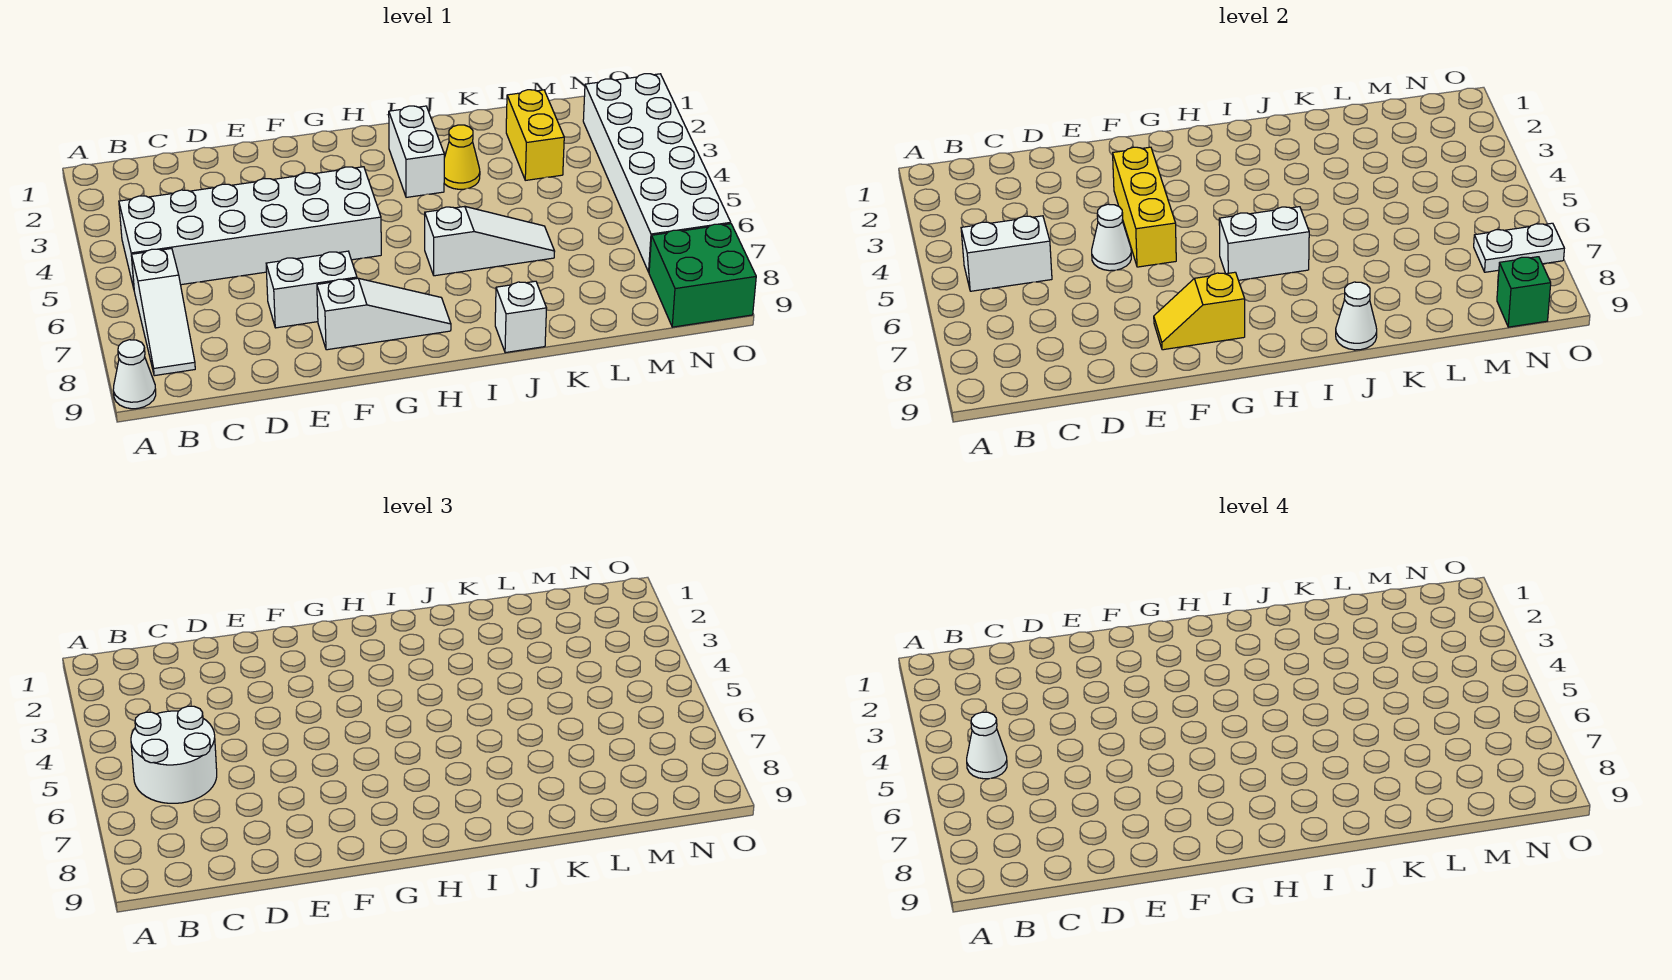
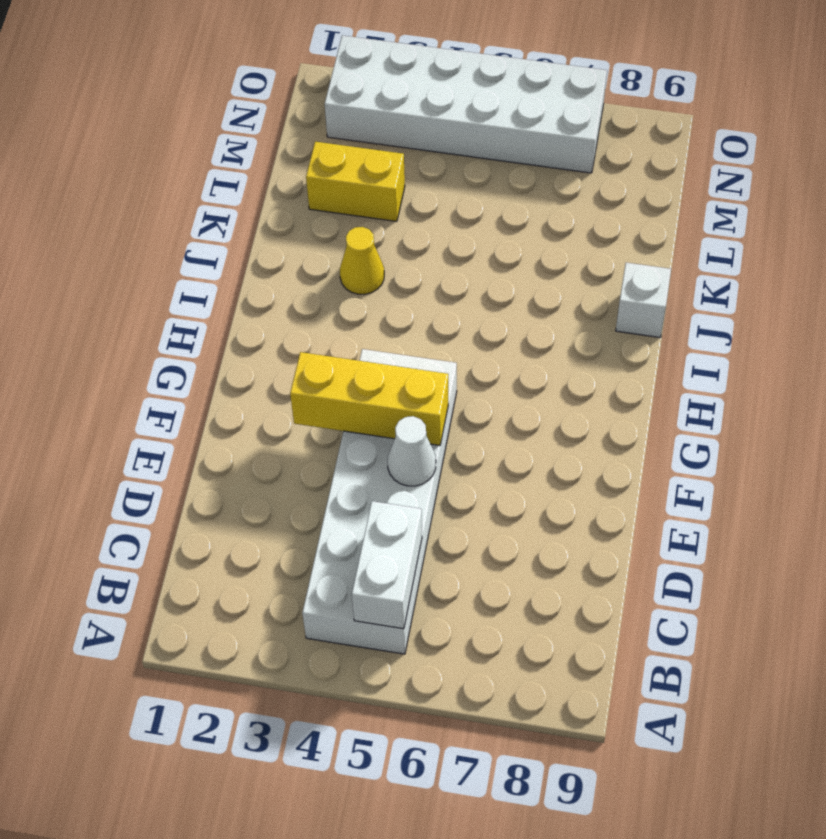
none -> white 1x1 cone [113,340,156,409]
none -> white 1x3 slope [132,249,195,376]
none -> white 1x2 brick [266,251,357,328]

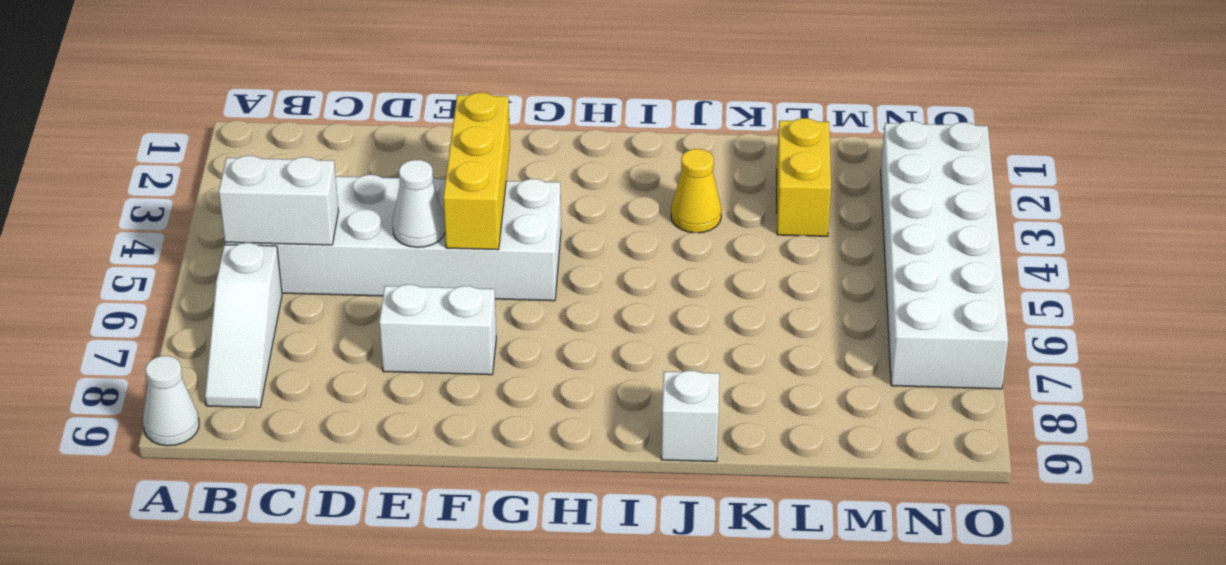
none -> white 1x3 slope [317,278,451,350]
none -> white 1x2 brick [389,106,444,197]
none -> white 1x3 slope [425,206,555,276]

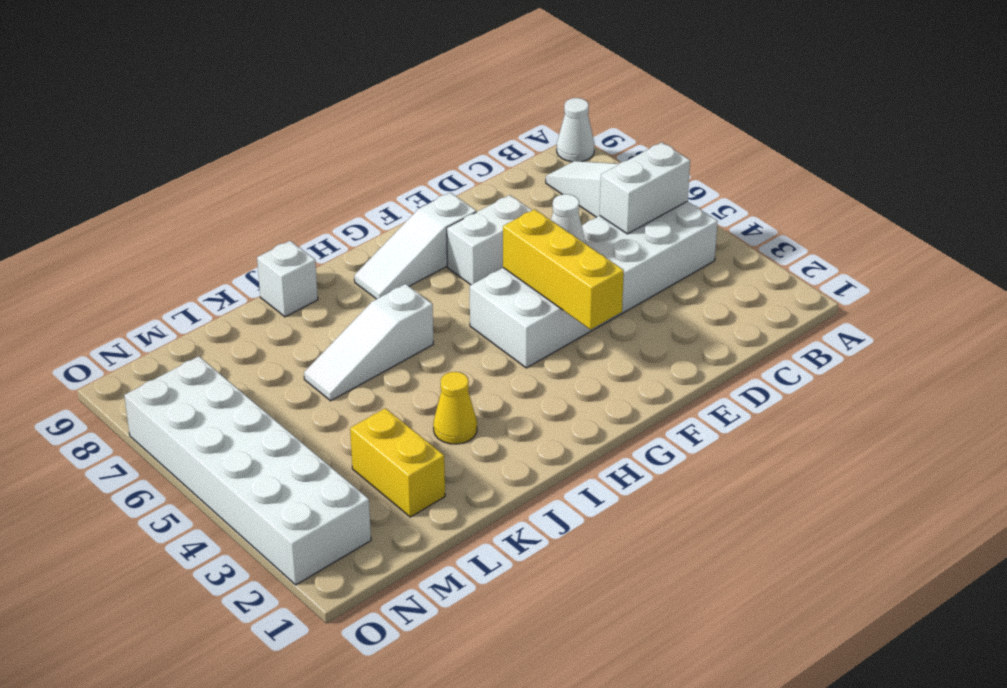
none -> white 1x2 brick [389,106,444,197]
none -> green 2x2 brick [649,224,756,327]
none -> yellow 1x2 slope [1154,272,1245,350]

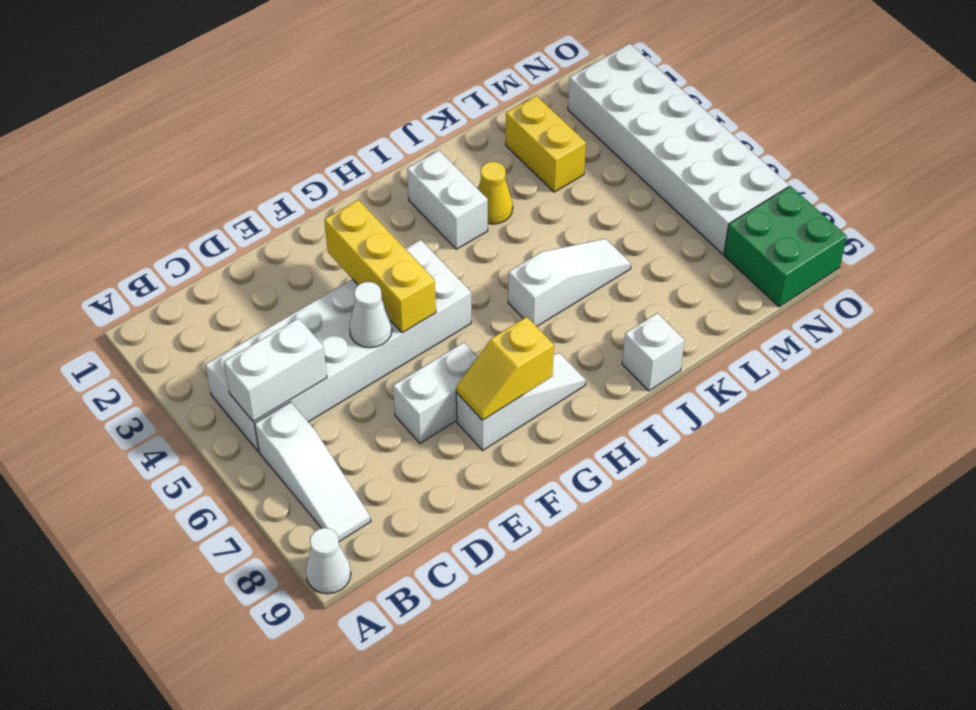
none -> white 1x2 brick [1219,207,1309,280]
none -> white 1x1 cone [1336,282,1377,350]
none -> white 1x2 plate [1474,223,1564,272]

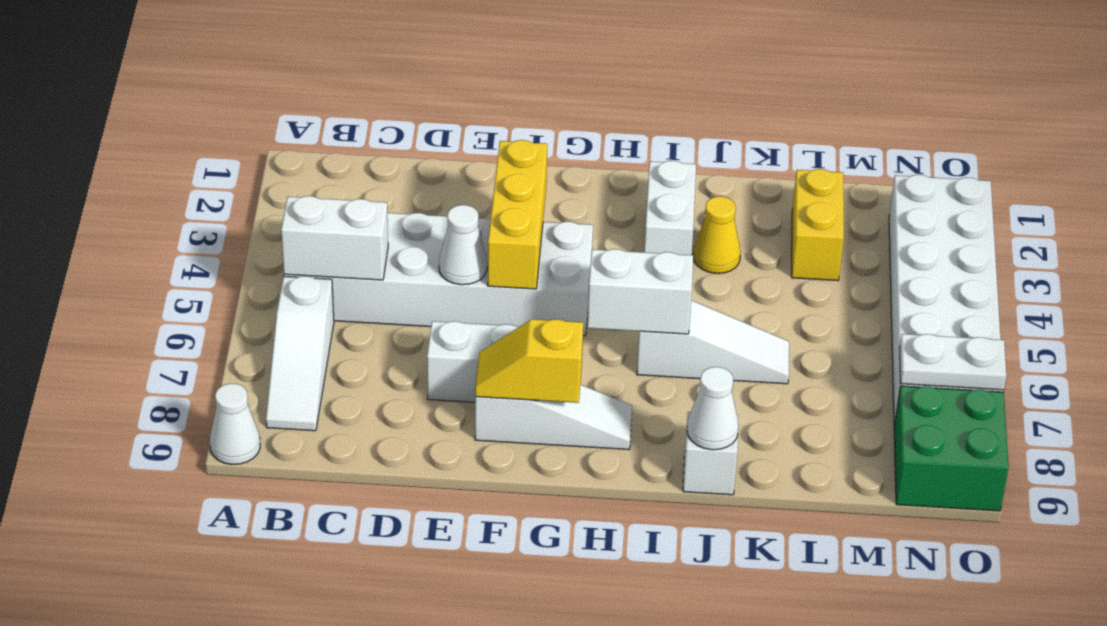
none -> green 1x1 brick [1497,257,1551,327]
none -> white 2x2 round brick [131,706,217,803]
none -> white 1x1 cone [967,712,1007,779]

